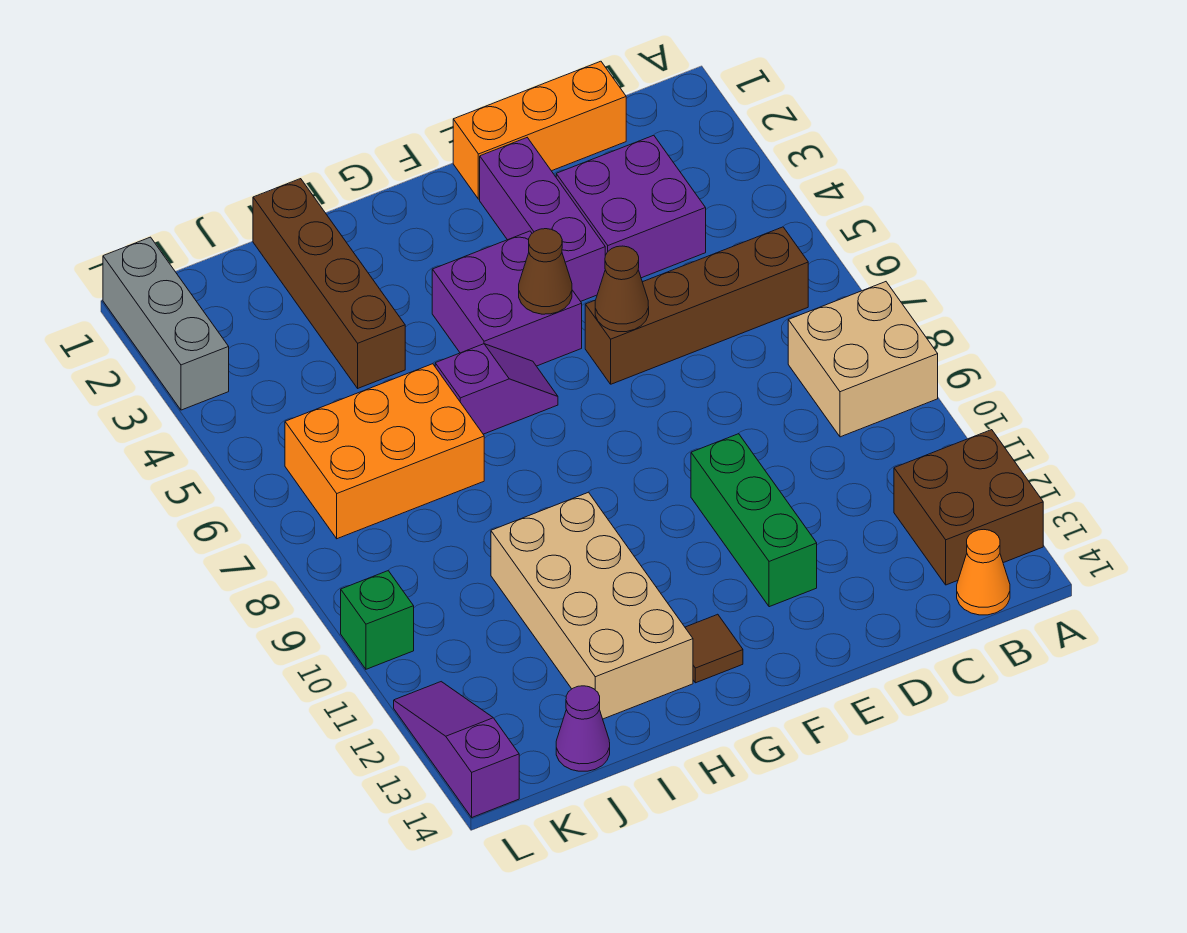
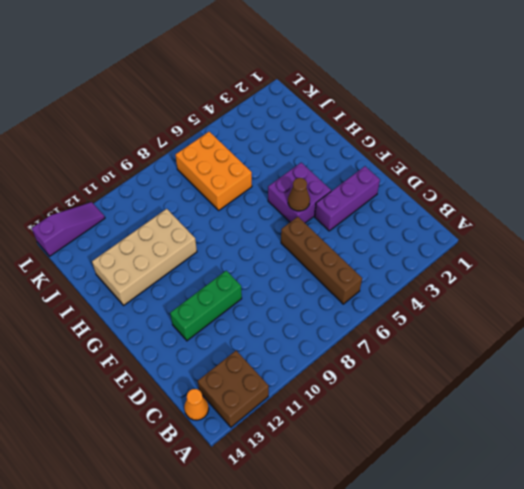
none -> tan 2x2 brick [788,282,938,437]
none -> orange 1x3 brick [453,61,626,199]
none -> purple 2x2 brick [556,135,706,278]

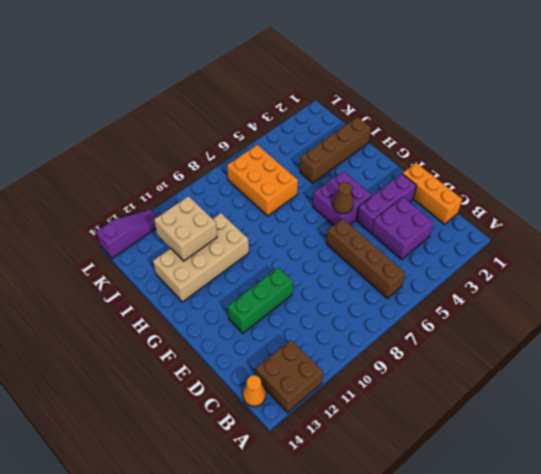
tan 2x2 brick [154,196,217,261] -> tan 2x2 brick moved to [788,282,938,437]
none -> purple 1x2 slope [435,344,558,434]
none -> brown 1x1 tile [685,614,743,683]
none -> purple 1x1 cone [556,686,610,771]

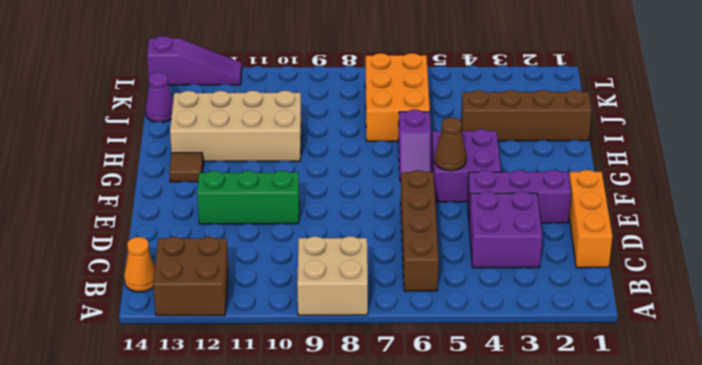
none -> grey 1x3 brick [103,237,229,410]
none -> green 1x1 brick [341,571,414,669]
none -> brown 1x1 cone [595,246,649,332]

